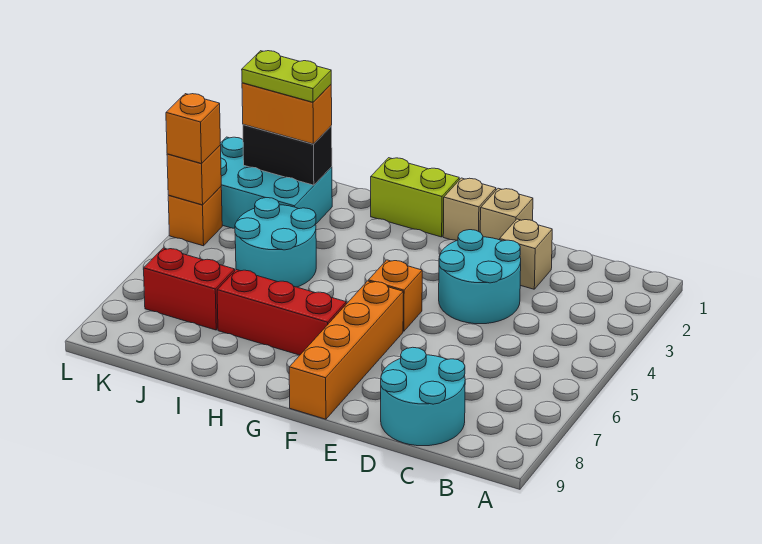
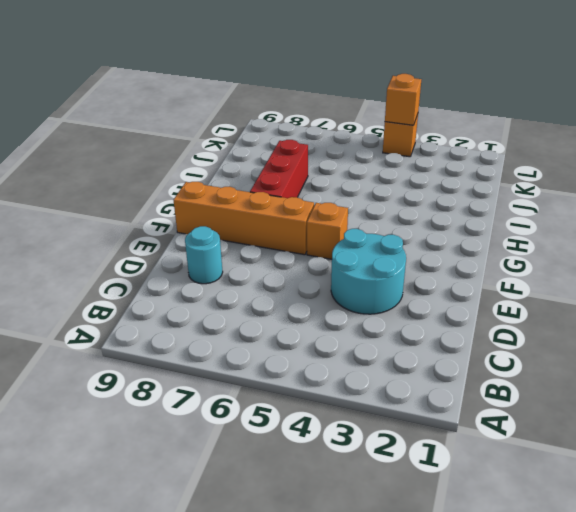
cyan 1x1 round brick [185,226,223,284] -> cyan 2x2 round brick [381,347,465,446]
none -> tan 1x1 brick [500,219,552,289]
none -> tan 1x1 brick [480,188,533,240]
none -> tan 1x1 brick [443,178,496,240]

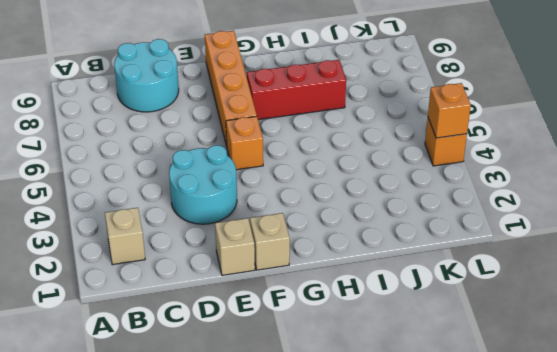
tan 1x1 brick [105,208,145,265] -> tan 1x1 brick moved to [500,219,552,289]
none -> lime 1x2 brick [371,158,459,237]
none -> cyan 2x2 round brick [235,198,316,287]
none -> cyan 2x3 brick [220,137,332,228]

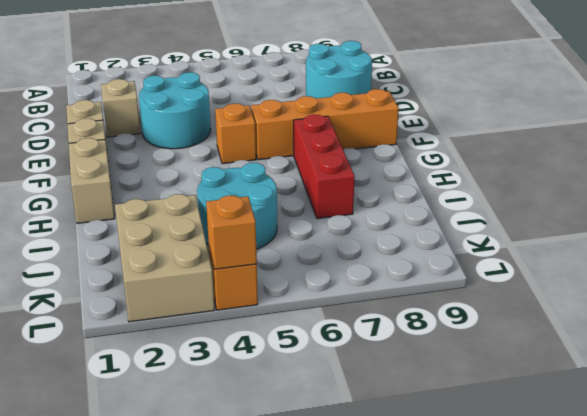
tan 1x2 brick [69,138,115,223] -> lime 1x2 brick [371,158,459,237]
tan 2x3 brick [115,194,215,322] -> cyan 2x3 brick [220,137,332,228]
none -> red 1x2 brick [144,248,235,330]
none -> black 1x2 brick [243,124,332,185]
none -> orange 1x2 brick [242,83,332,144]

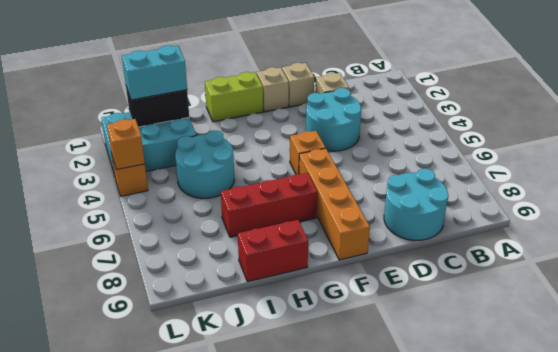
red 1x2 brick [238,220,308,282] -> red 1x2 brick moved to [144,248,235,330]
cyan 1x2 brick [122,45,187,100] -> orange 1x2 brick [242,83,332,144]
none -> orange 1x1 brick [166,94,220,163]
none -> lime 1x2 plate [242,51,331,102]

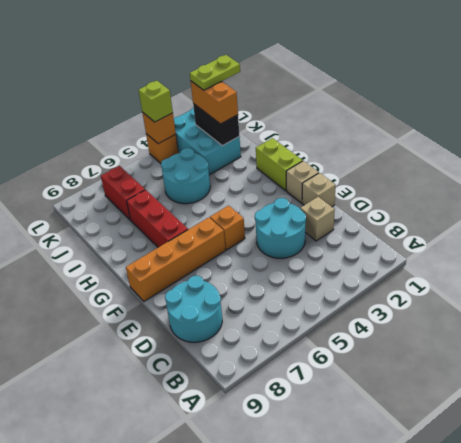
lime 1x2 plate [190,55,240,90] -> lime 1x2 plate turned to [242,51,331,102]
lime 1x1 brick [139,81,173,122] -> orange 1x1 brick [166,94,220,163]

